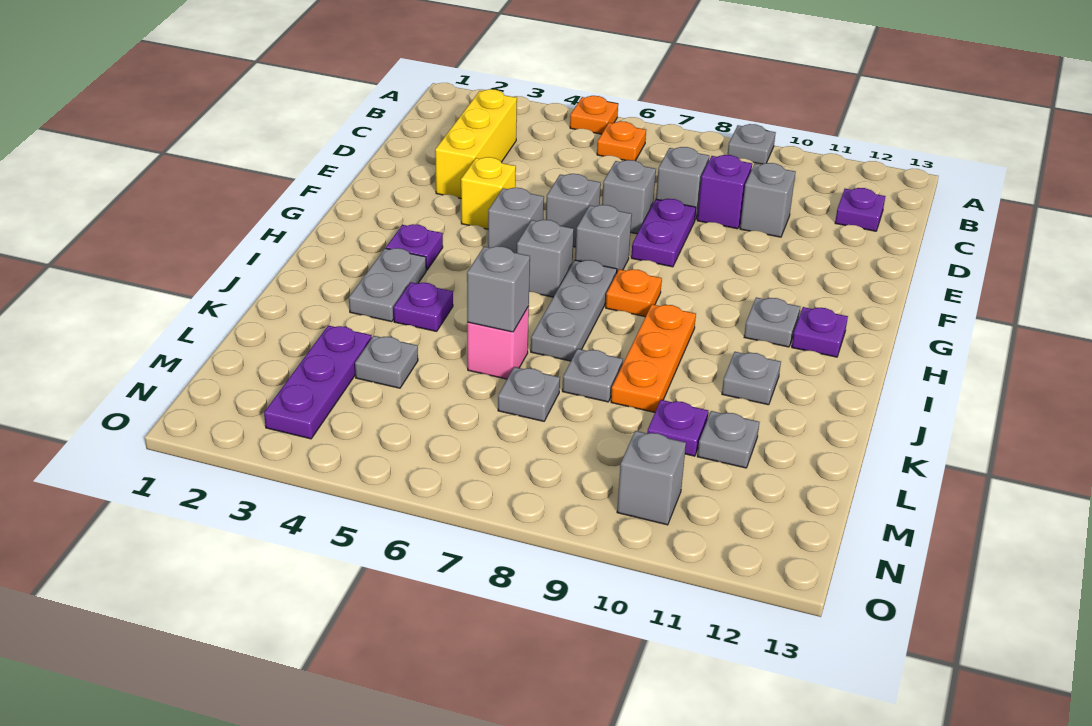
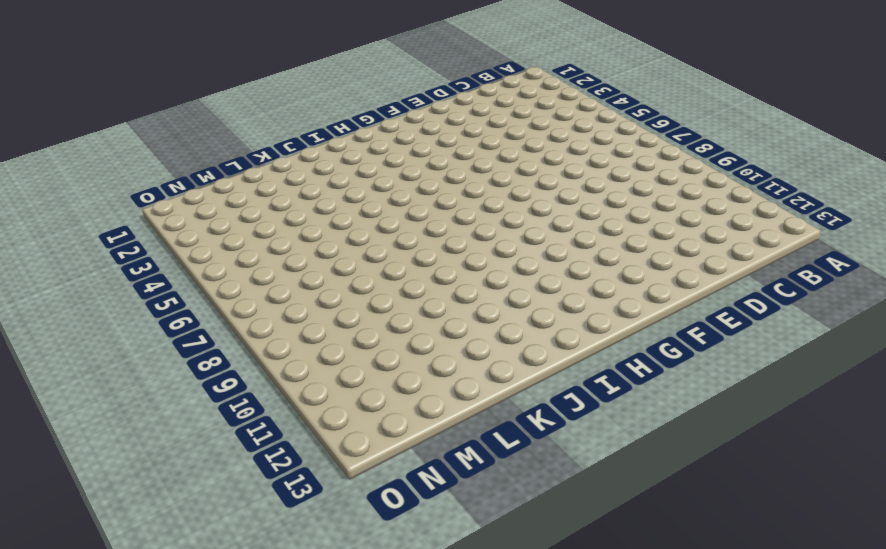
none -> orange 1x1 plate [570,96,618,134]
none -> grey 1x1 plate [728,124,776,164]
none -> orange 1x1 plate [597,121,646,161]
none -> yellow 1x3 brick [435,89,517,198]

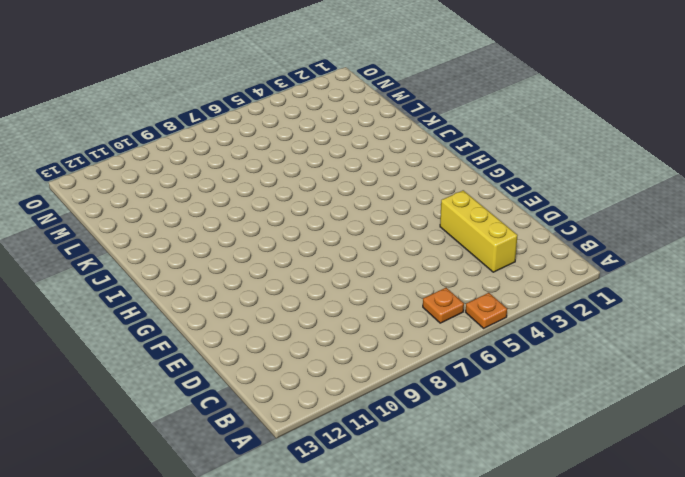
none -> grey 1x1 plate [728,124,776,164]
none -> purple 1x1 plate [835,188,885,231]
none -> grey 1x1 brick [656,147,709,219]
none -> purple 1x1 brick [697,155,752,229]

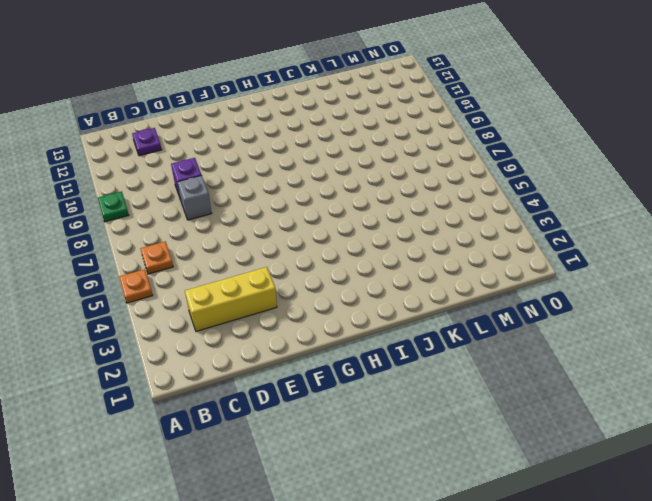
green 1x1 plate [98,191,129,222] -> grey 1x1 plate [728,124,776,164]
none -> grey 1x1 brick [740,163,796,237]
none -> grey 1x1 brick [602,160,656,234]
none -> purple 1x2 plate [631,199,696,267]
none -> yellow 1x1 brick [461,157,516,229]

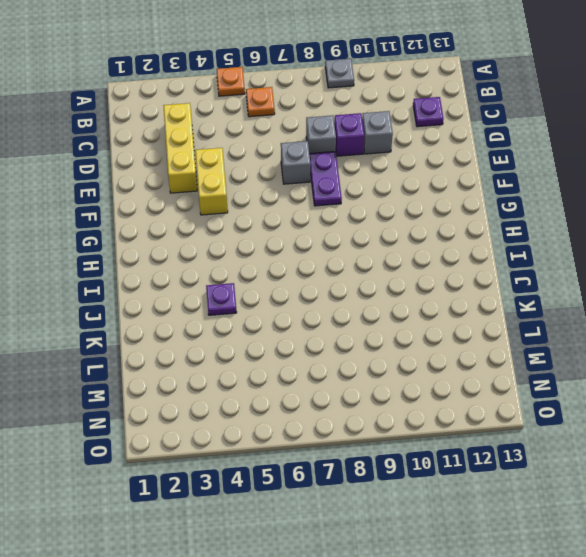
yellow 1x2 brick [195,148,228,215] -> yellow 1x1 brick [461,157,516,229]
none -> grey 1x1 brick [546,174,601,247]
none -> grey 1x1 brick [488,187,544,253]
none -> grey 1x1 brick [575,205,632,272]
none -> purple 1x1 plate [386,224,443,270]

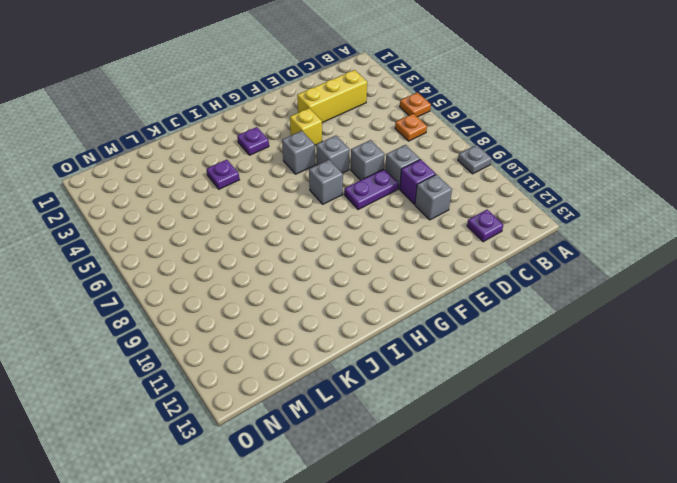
none -> grey 1x1 brick [517,220,574,297]
none -> grey 1x3 plate [531,260,617,361]
none -> orange 1x1 plate [606,269,662,317]
none -> grey 1x1 plate [744,297,800,347]

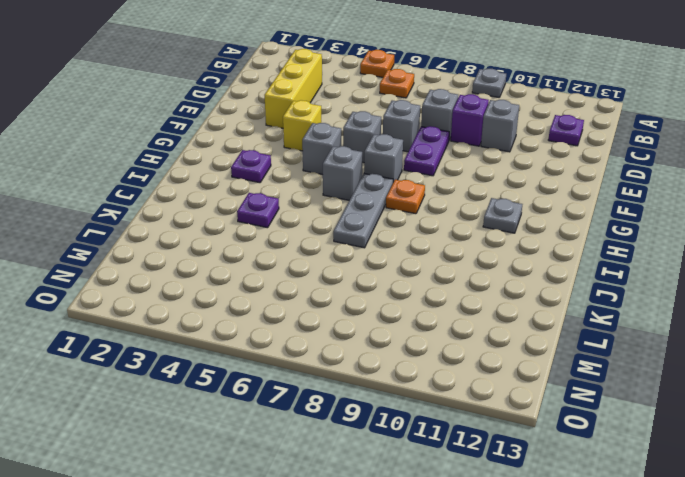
none -> purple 1x1 plate [792,307,848,357]
none -> grey 1x2 plate [349,248,426,322]
none -> orange 1x3 plate [611,304,696,412]
none -> grey 1x1 plate [722,352,781,405]

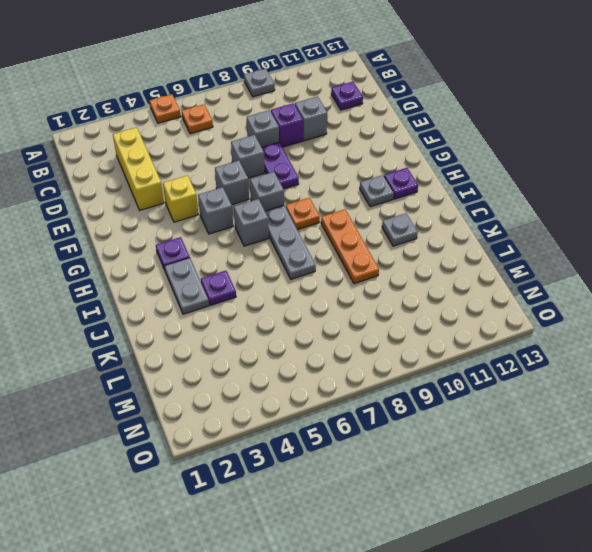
none -> pink 1x1 brick [467,307,529,379]
none -> grey 1x1 plate [562,349,623,402]
none -> purple 1x3 plate [264,326,372,439]
none -> grey 1x1 plate [355,336,418,388]

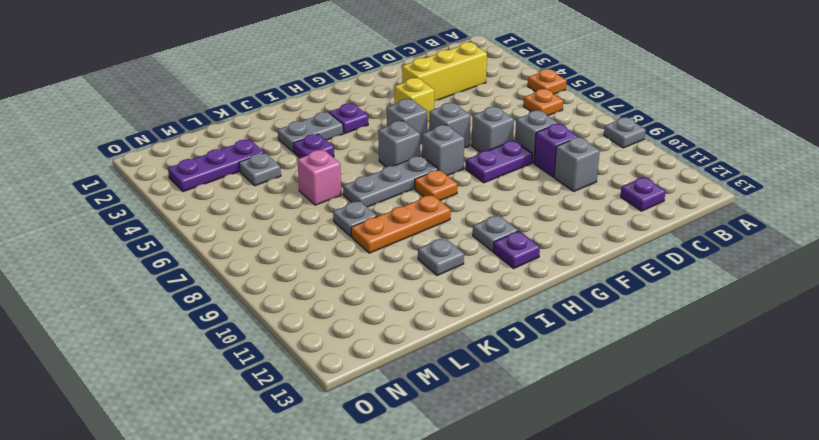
none -> grey 1x1 plate [498,367,560,421]
none -> purple 1x1 plate [647,400,708,456]
none -> grey 1x1 plate [697,411,759,468]
none -> grey 1x1 brick [617,431,686,525]

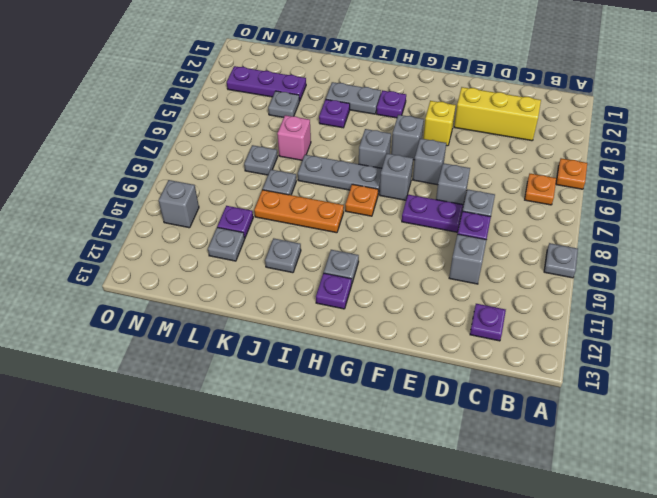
none -> grey 1x1 brick [467,246,530,332]

